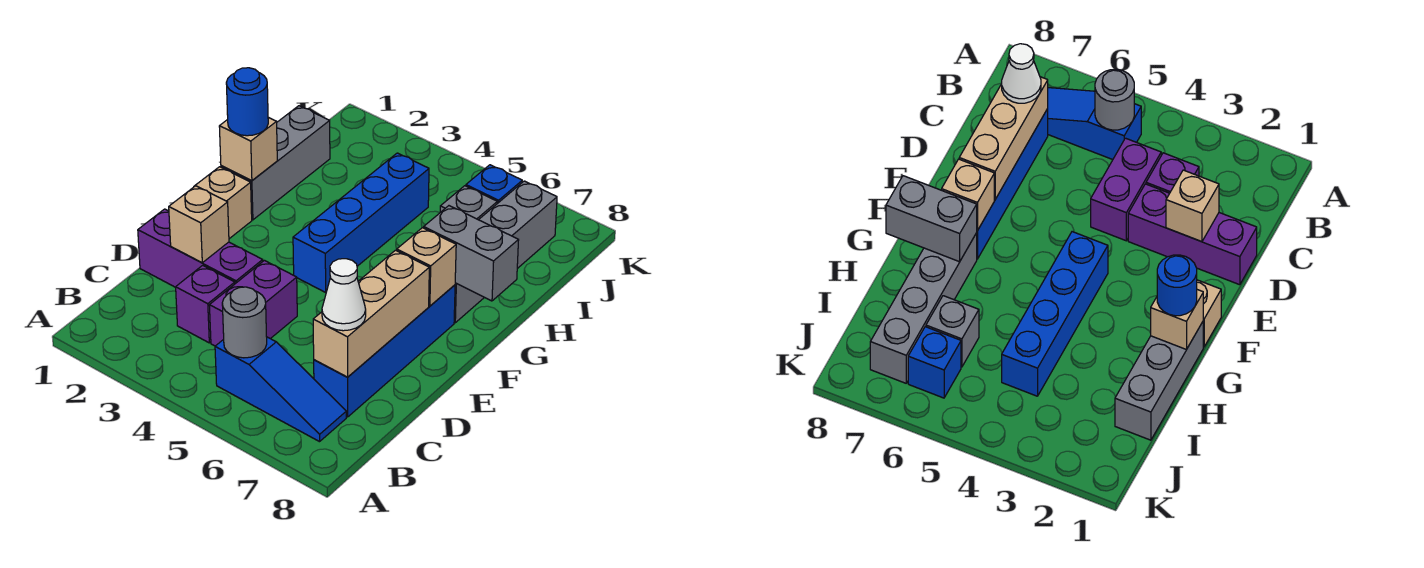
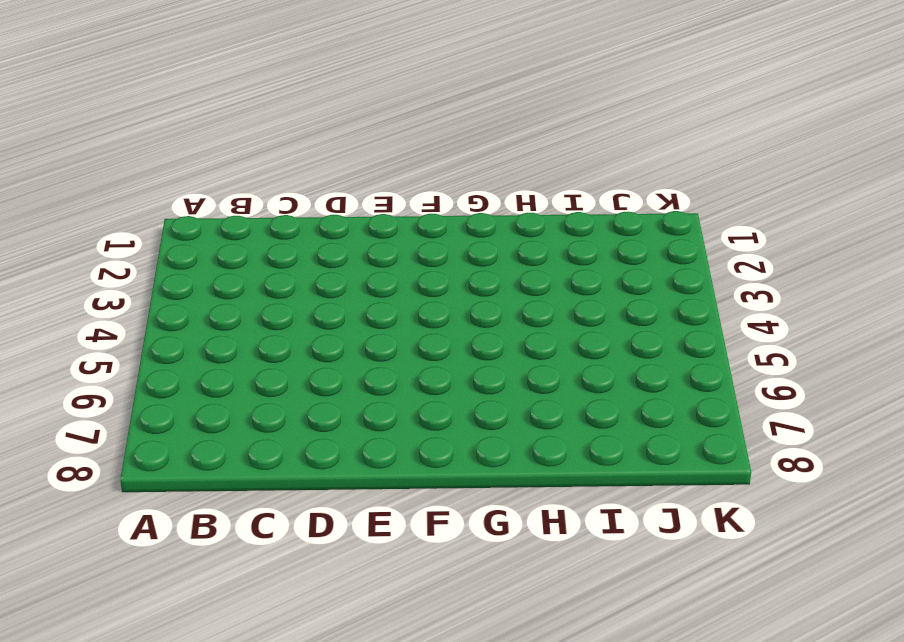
none -> blue 1x3 slope [215,337,346,442]
none -> purple 1x1 brick [176,265,235,343]
none -> purple 1x2 brick [209,260,297,346]

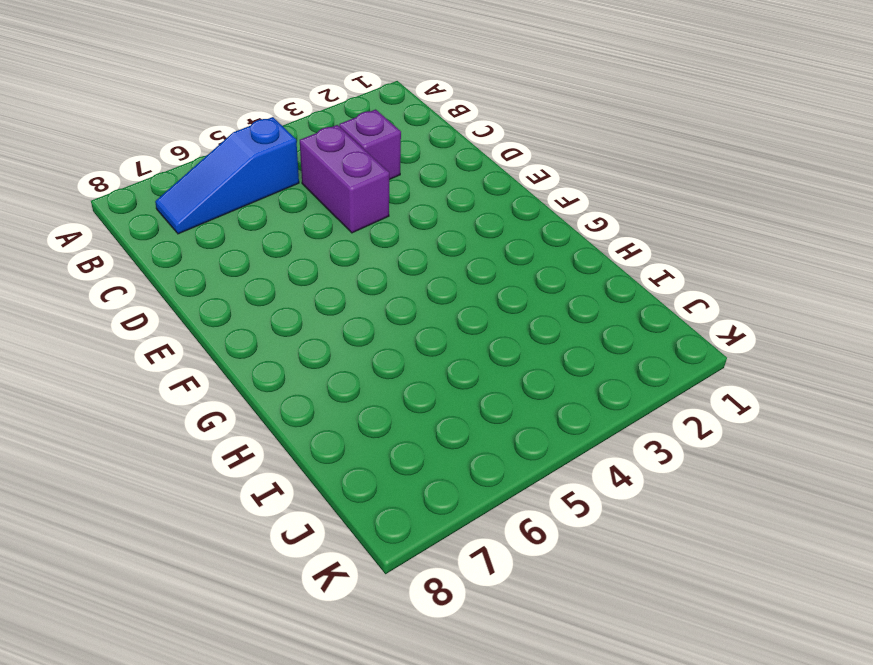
none -> blue 1x4 brick [314,285,455,417]
none -> purple 1x3 brick [138,209,263,287]
none -> tan 1x1 brick [194,167,252,239]

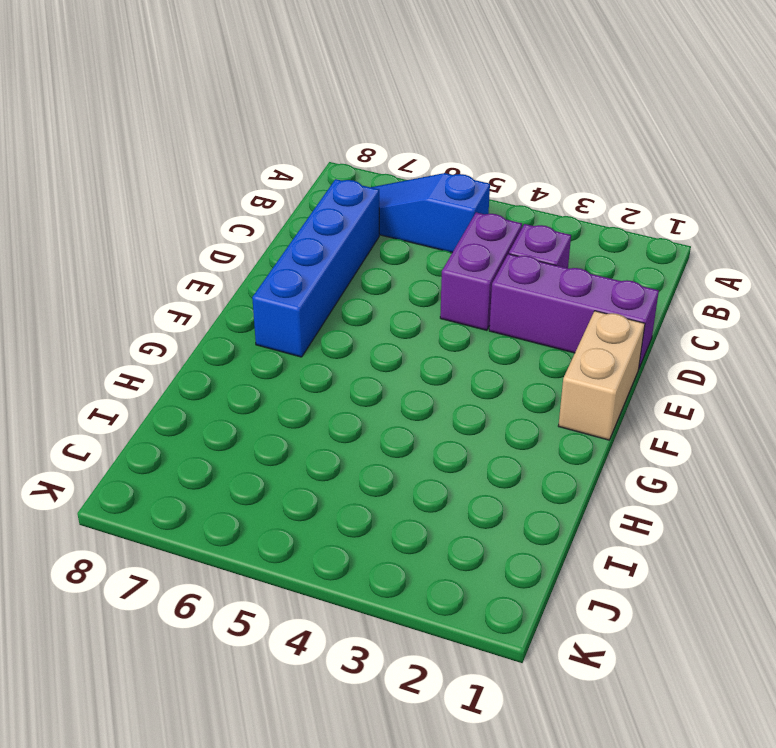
tan 1x2 brick [559,311,645,440] -> tan 1x1 brick [194,167,252,239]
none -> blue 1x4 brick [293,153,429,292]
none -> grey 1x3 brick [221,106,330,220]
none -> grey 1x4 brick [454,181,557,323]

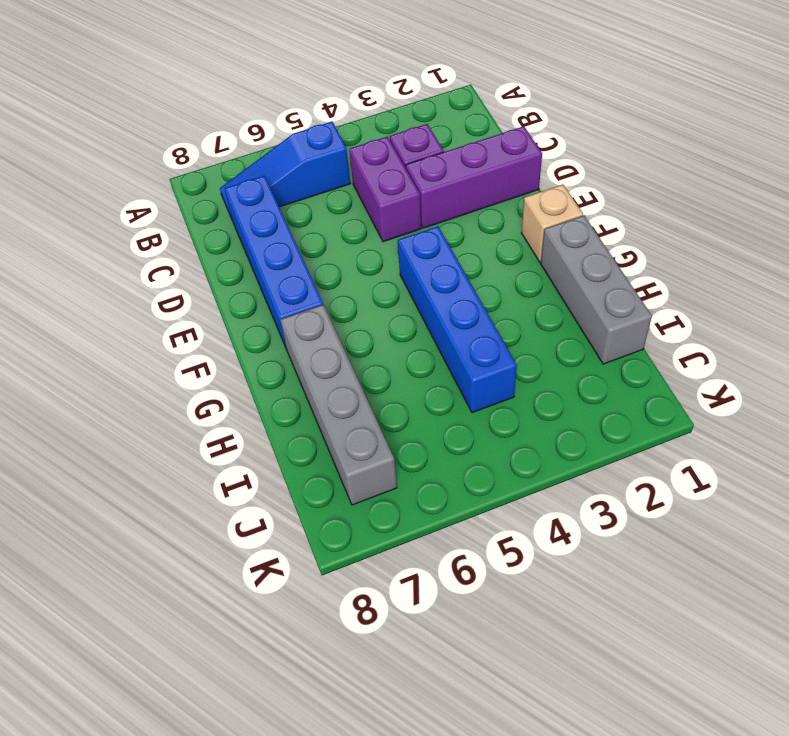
none -> grey 1x1 brick [440,186,497,220]
none -> blue 1x1 brick [466,165,522,204]
none -> grey 1x1 round brick [222,287,267,358]

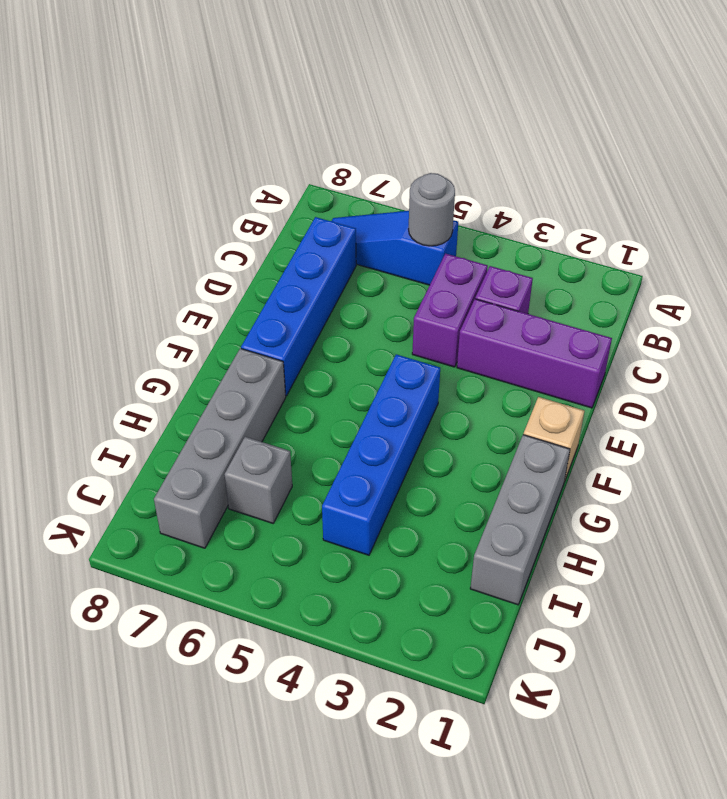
none -> blue 1x1 brick [466,165,522,204]
none -> tan 1x3 brick [313,250,429,377]
none -> tan 1x1 brick [169,186,229,263]

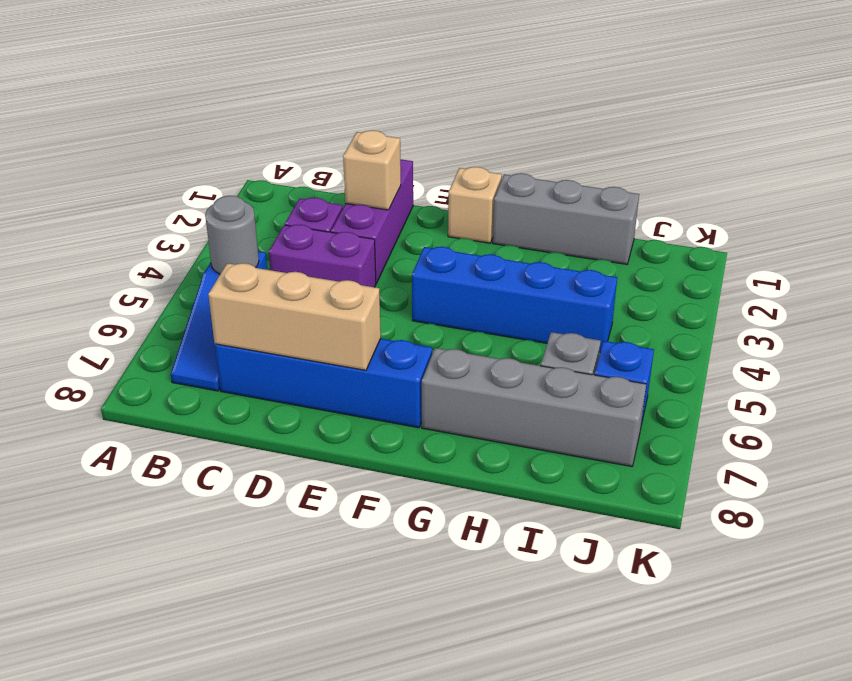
none -> tan 1x1 brick [397,228,456,306]
none -> tan 1x1 brick [219,117,277,181]
none -> grey 1x2 brick [424,206,519,301]

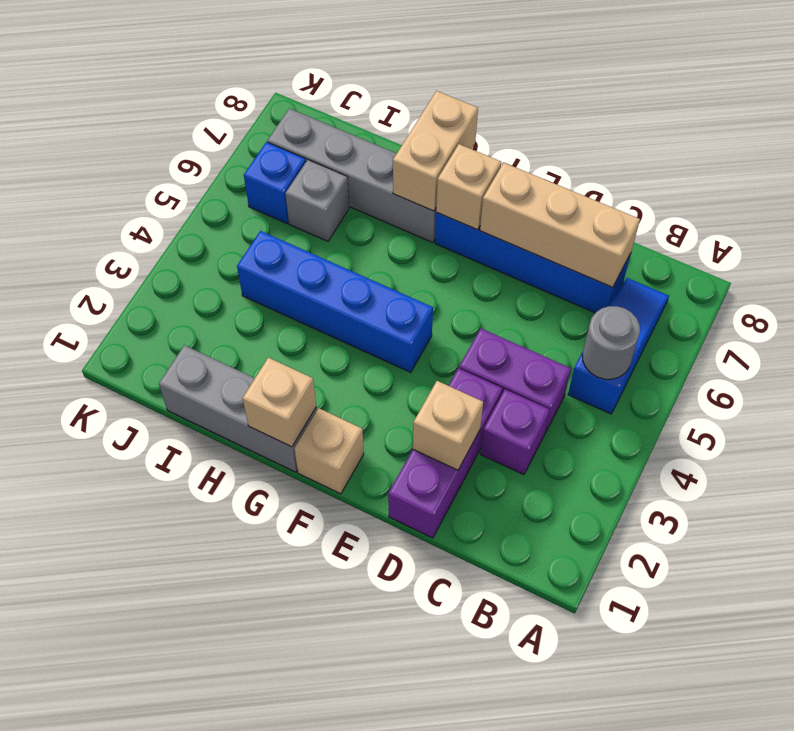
tan 1x2 brick [393,91,478,211] -> grey 1x2 brick [424,206,519,301]
none -> white 1x1 cone [322,259,366,331]
none -> blue 1x1 round brick [226,68,268,136]

